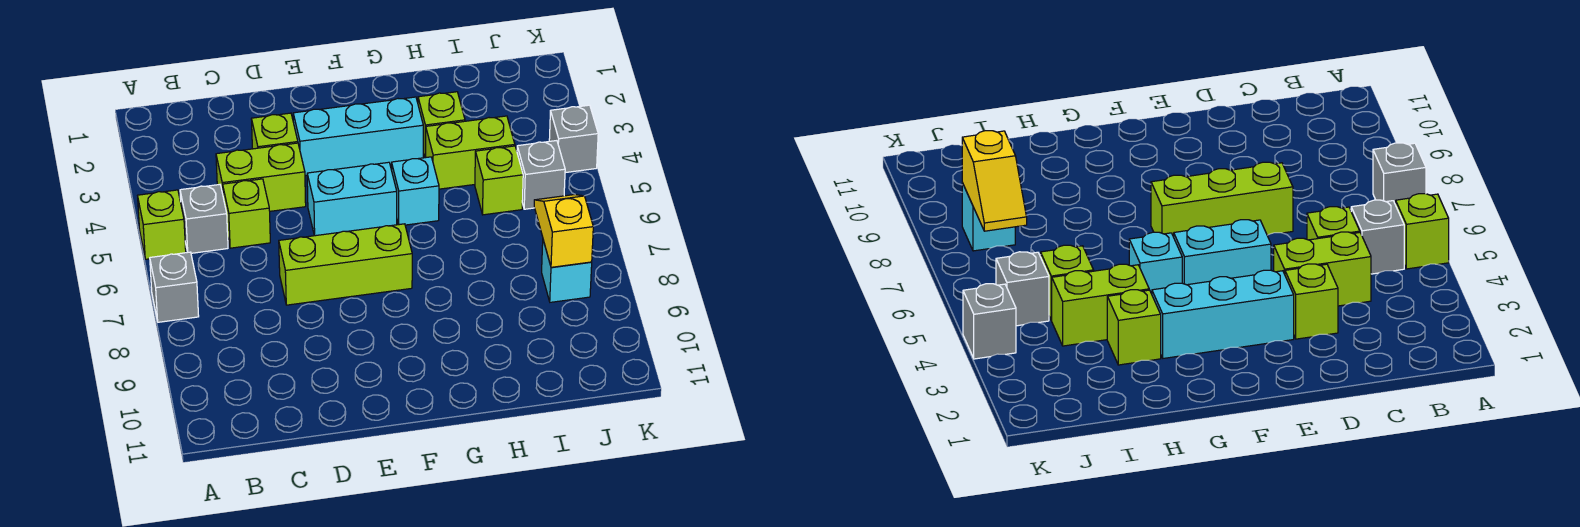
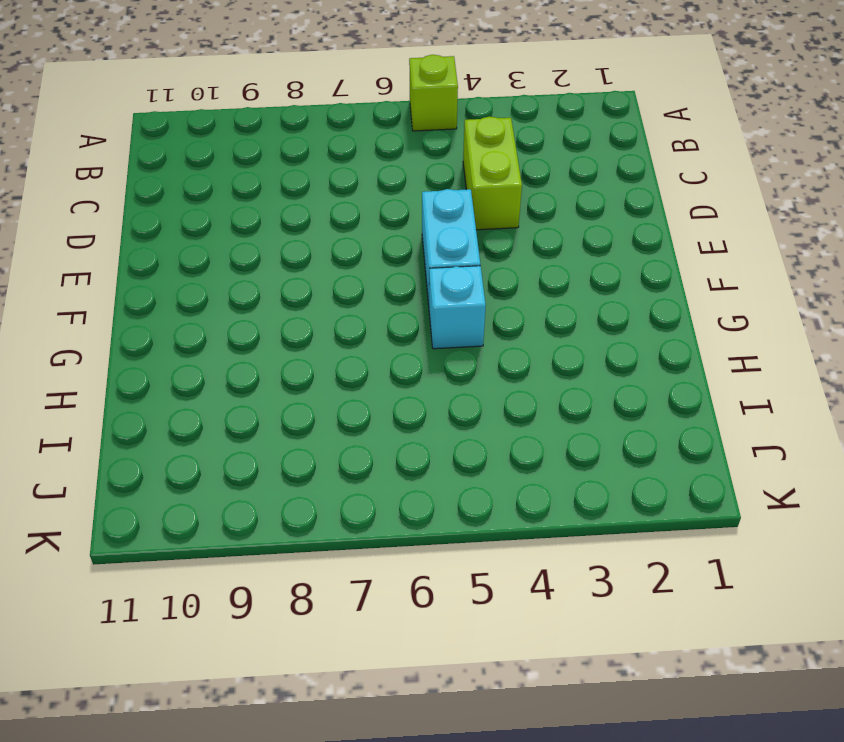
none -> grey 1x1 brick [150,252,199,322]
none -> grey 1x1 brick [180,185,228,253]
none -> lime 1x1 brick [223,179,270,248]

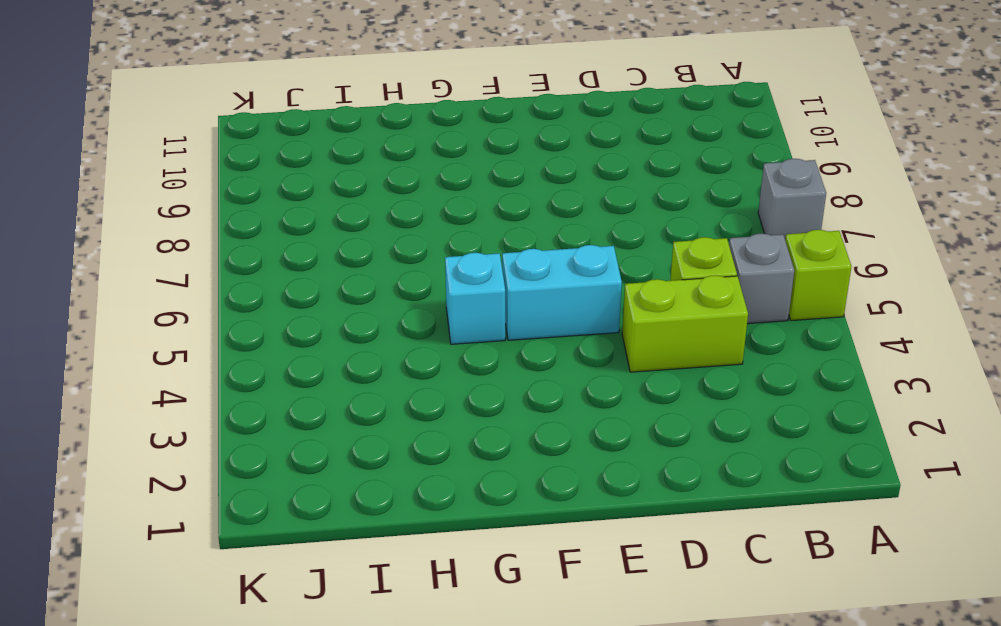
none -> lime 1x1 brick [252,113,298,149]
none -> lime 1x3 brick [279,224,412,305]
none -> cyan 1x3 brick [293,97,423,176]

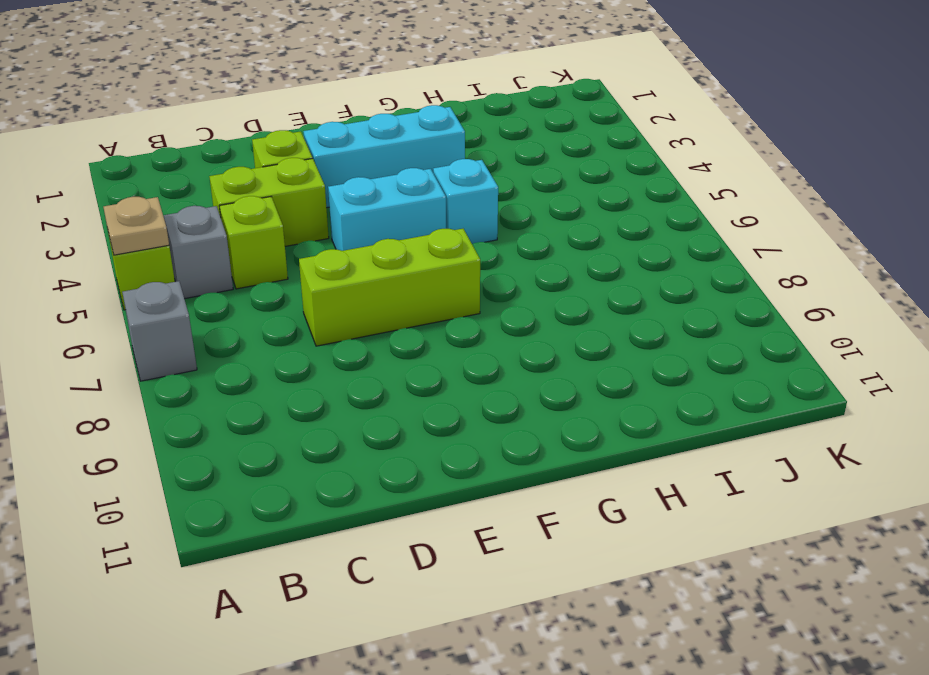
tan 1x1 plate [103,197,169,255] -> none
none -> lime 1x1 brick [418,92,465,157]
none -> lime 1x2 brick [426,116,515,189]
none -> lime 1x1 brick [475,146,523,215]

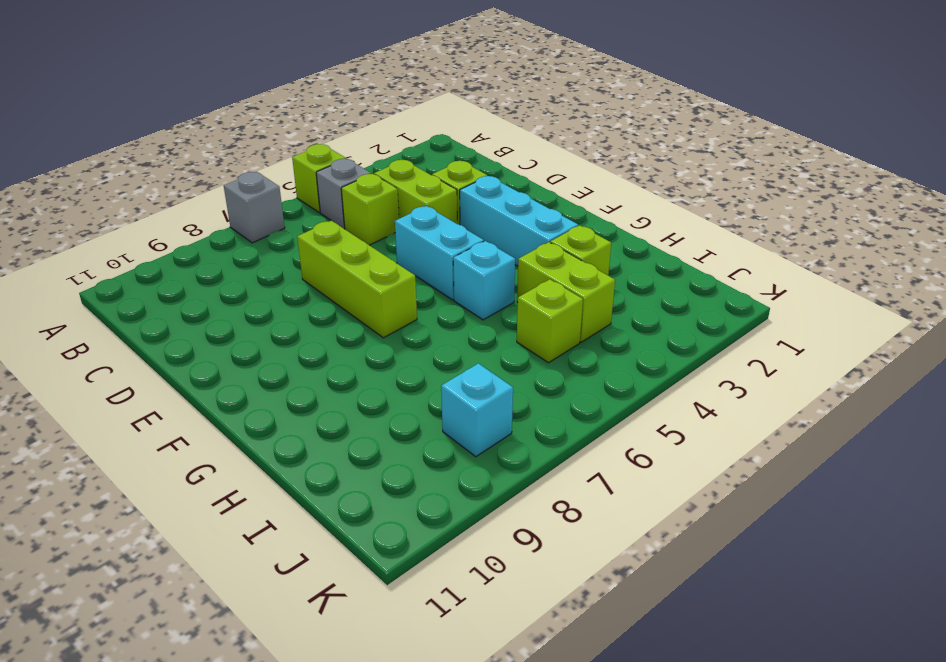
none -> grey 1x1 brick [517,141,565,209]
none -> grey 1x1 brick [549,105,598,173]
none -> yellow 1x2 slope [534,195,593,267]

